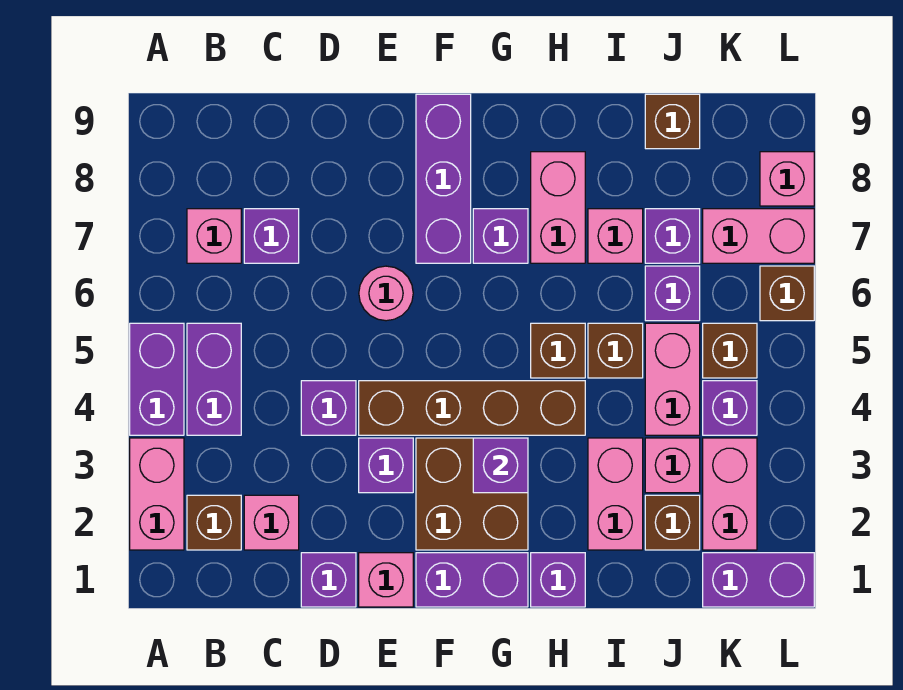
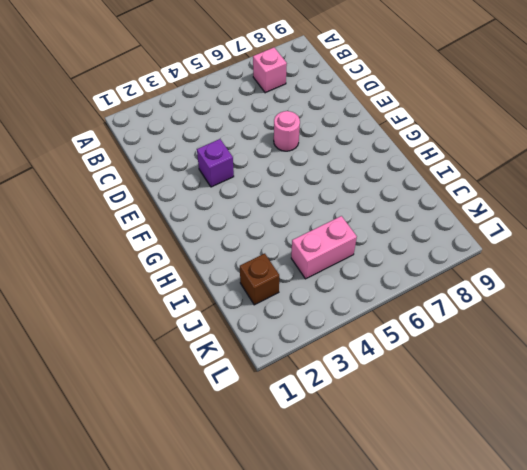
none -> pink 1x2 brick [130,438,184,550]
none -> purple 1x2 brick [130,323,184,435]
none -> brown 1x1 brick [187,495,241,550]
none -> purple 1x2 brick [187,323,241,435]

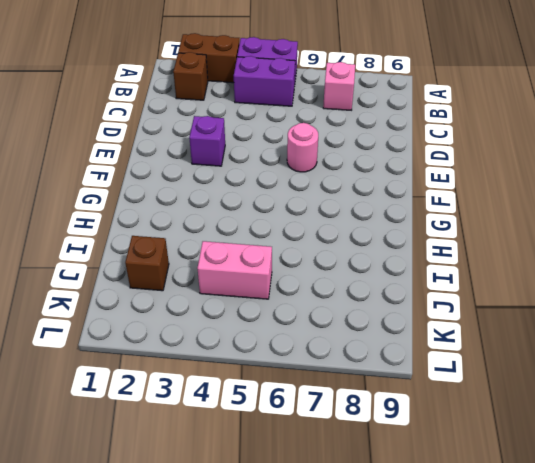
brown 1x2 brick [178,33,239,83] -> pink 1x2 brick [130,438,184,550]
none -> pink 1x1 brick [244,495,299,550]
none -> purple 1x1 brick [244,209,299,263]
none -> purple 1x1 brick [301,553,356,607]
none -> purple 1x1 brick [301,381,356,435]

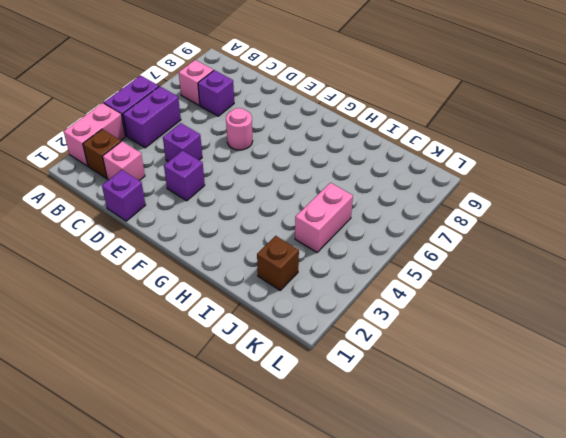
none -> pink 1x1 brick [359,553,413,607]
none -> brown 1x4 brick [359,381,585,435]
none -> purple 1x2 brick [416,553,528,607]
none -> brown 2x2 brick [416,438,528,550]

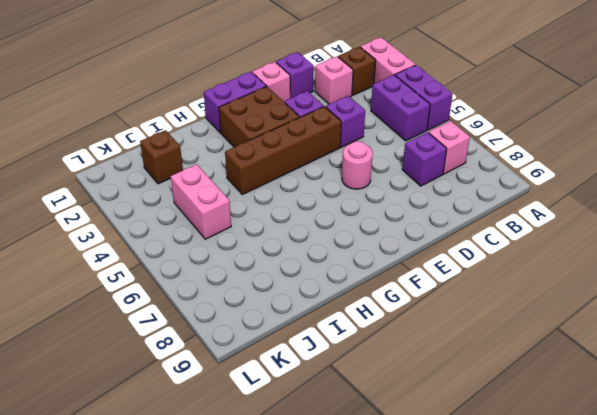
none -> purple 1x3 brick [416,94,471,263]
none -> purple 1x1 brick [473,209,528,263]
none -> purple 1x1 brick [531,553,585,607]
none -> brown 1x1 brick [531,323,585,378]

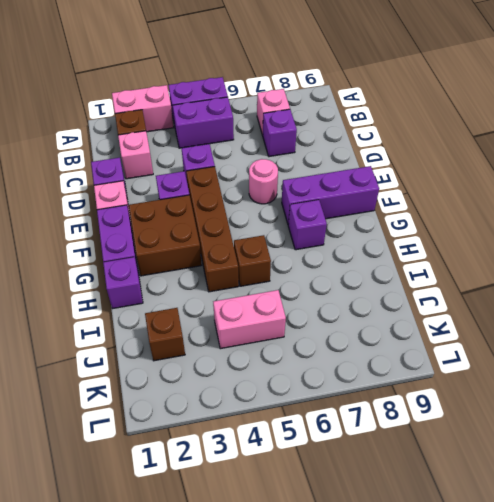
none -> pink 1x2 brick [531,152,585,263]
none -> pink 1x2 brick [588,438,643,550]
none -> brown 1x1 brick [588,323,643,378]
none -> pink 1x1 brick [588,209,643,263]

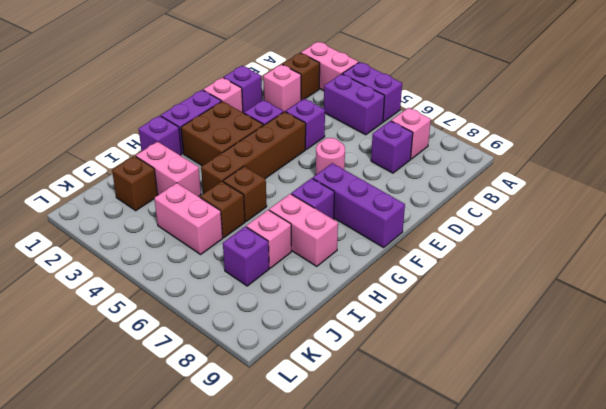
none -> pink 1x1 brick [645,438,700,493]
none -> purple 1x1 brick [645,266,700,321]
none -> brown 1x1 brick [645,94,700,149]
none -> purple 1x2 brick [703,553,814,607]

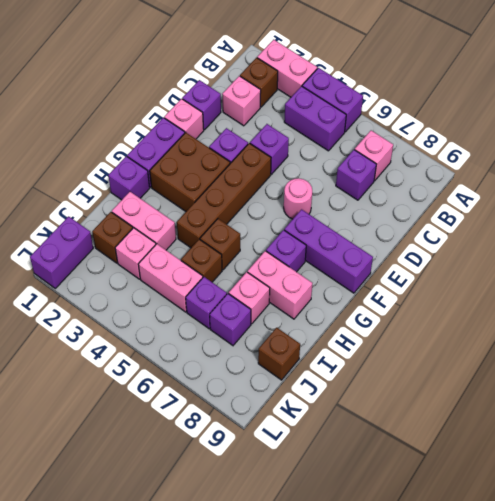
none -> pink 1x2 brick [703,438,757,550]
none -> purple 1x1 brick [703,381,757,435]
none -> brown 1x1 brick [703,323,757,378]
none -> pink 1x2 brick [703,209,814,263]

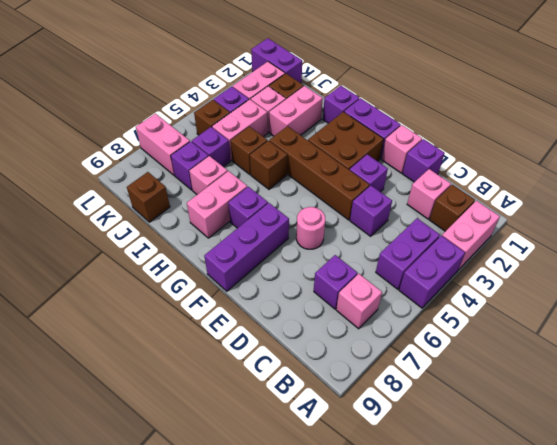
none -> brown 1x1 brick [760,266,814,321]
none -> pink 1x1 brick [760,152,814,206]
none -> purple 1x1 brick [473,438,528,493]

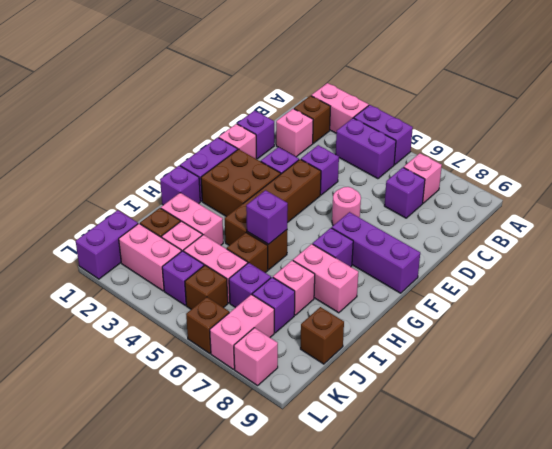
purple 1x1 brick [246,190,288,244] -> purple 1x1 brick moved to [473,438,528,493]

